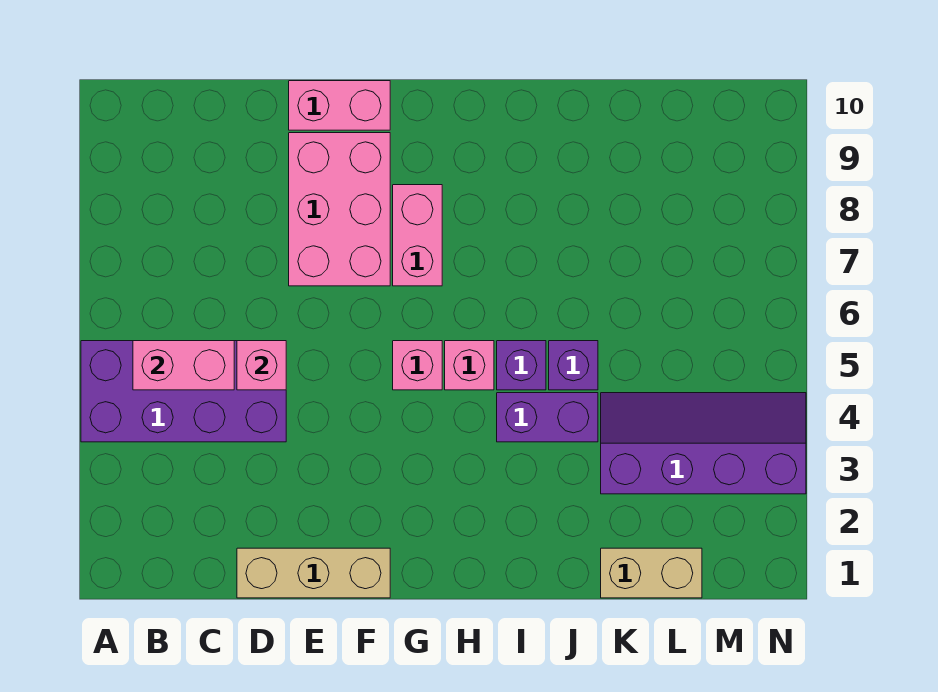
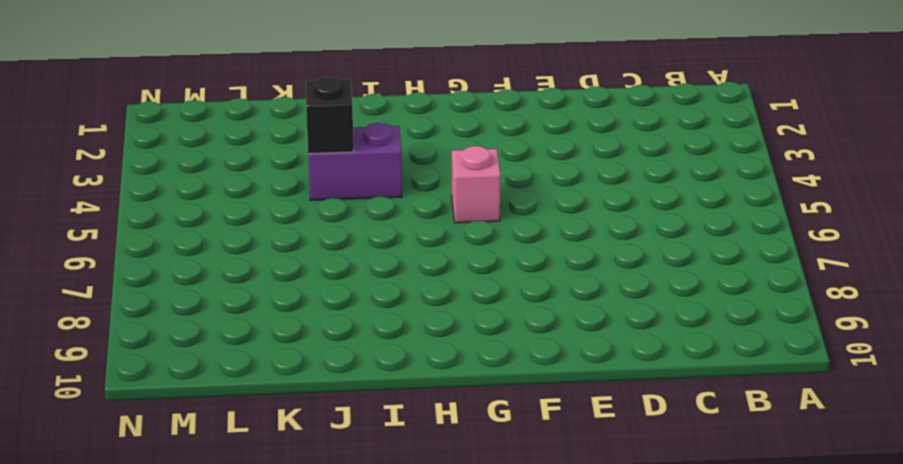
black 1x1 brick [306,76,354,154] -> none
none -> purple 2x4 brick [81,341,286,442]
none -> tan 1x3 brick [237,548,390,598]
none -> pink 2x3 brick [289,133,390,286]

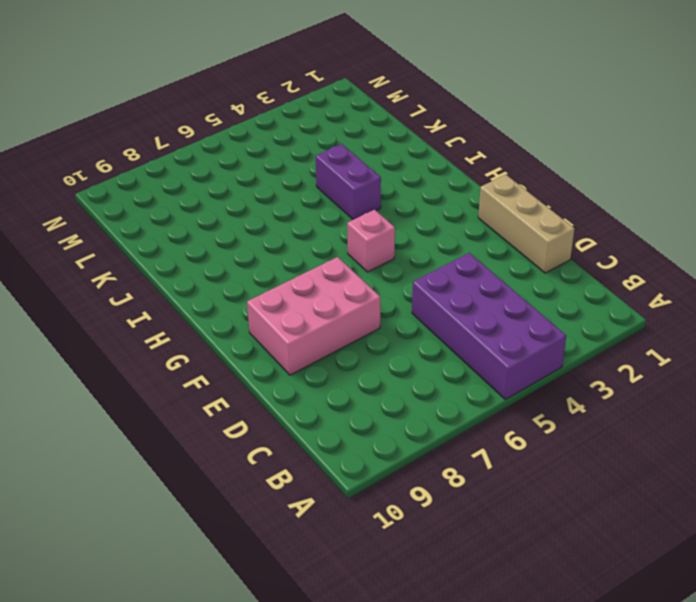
none -> pink 1x2 brick [289,81,390,130]
none -> pink 1x2 brick [393,185,442,286]
none -> pink 1x1 brick [445,341,494,390]

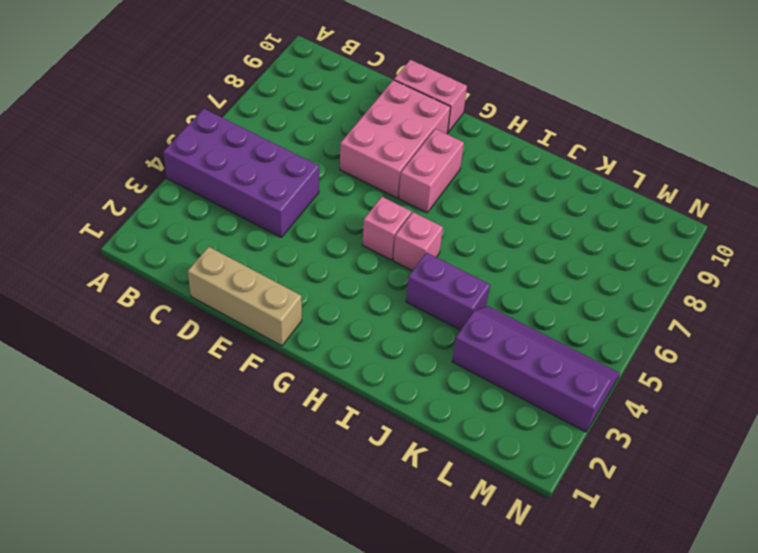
none -> purple 1x1 brick [497,341,546,390]
none -> purple 1x1 brick [549,341,598,390]
none -> tan 1x2 brick [601,548,702,598]

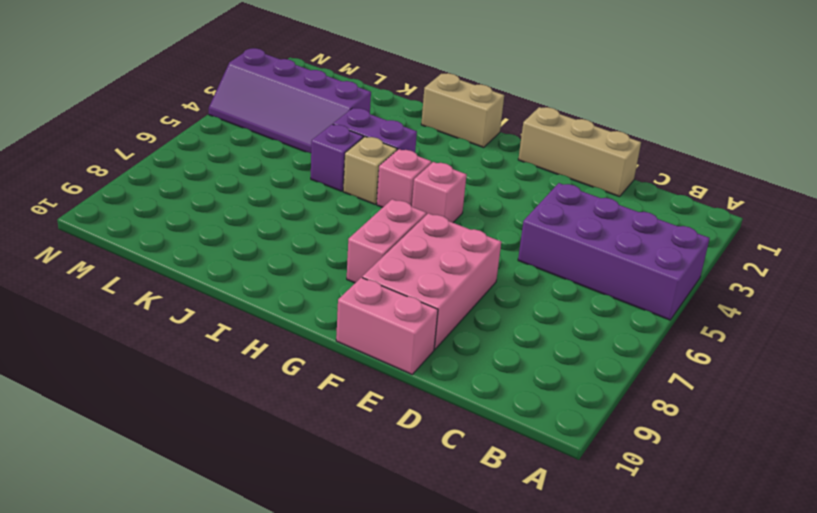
tan 1x2 brick [421,73,504,148] -> tan 1x2 brick moved to [601,548,702,598]
tan 1x1 brick [343,137,397,204] -> purple 1x1 brick [497,341,546,390]
none -> pink 1x2 brick [133,341,234,390]
none -> pink 1x1 brick [237,341,286,390]

